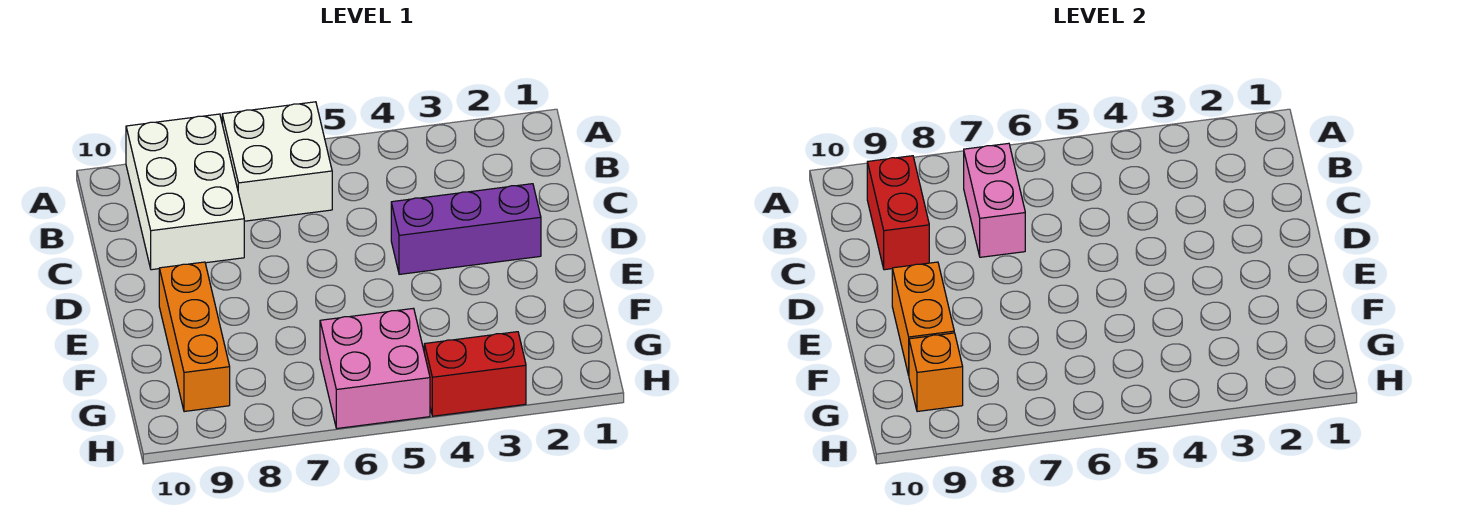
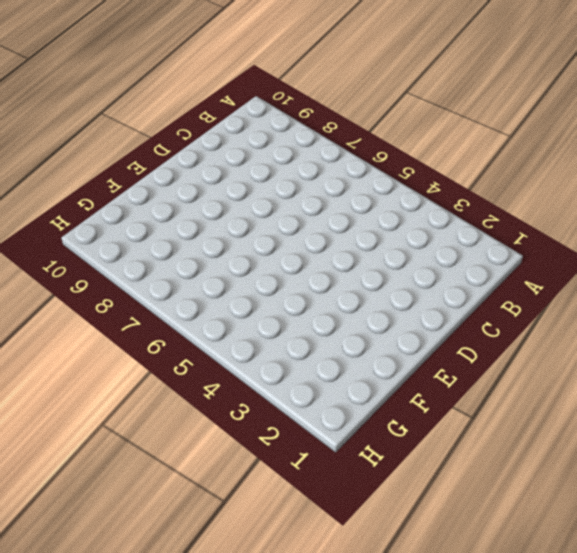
none -> white 2x2 brick [222,102,332,221]
none -> white 2x3 brick [126,114,244,270]

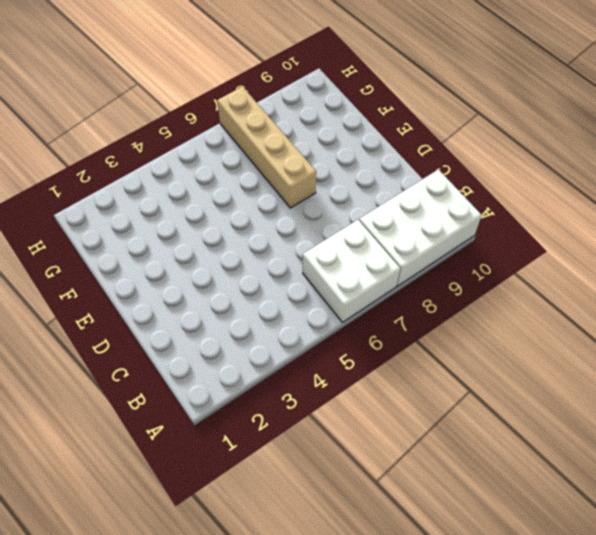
white 2x3 brick [359,169,482,286] -> white 2x3 brick turned to [126,114,244,270]
tan 1x4 brick [217,87,316,208] -> none
none -> purple 1x3 brick [391,184,541,274]
none -> orange 1x3 brick [159,262,230,412]

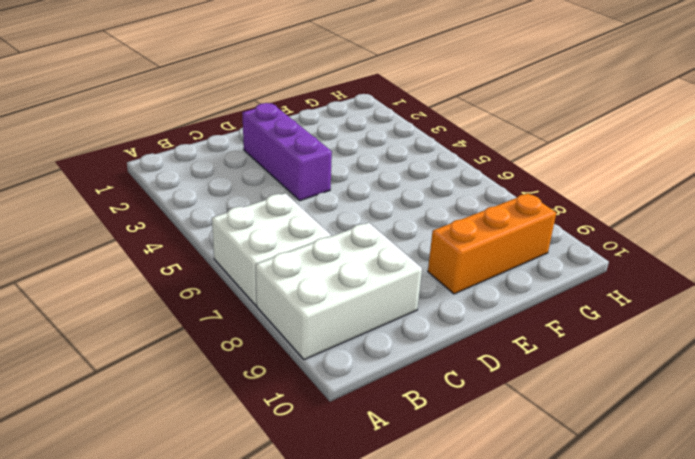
none -> pink 2x2 brick [320,308,430,428]
none -> red 1x2 brick [424,332,526,416]

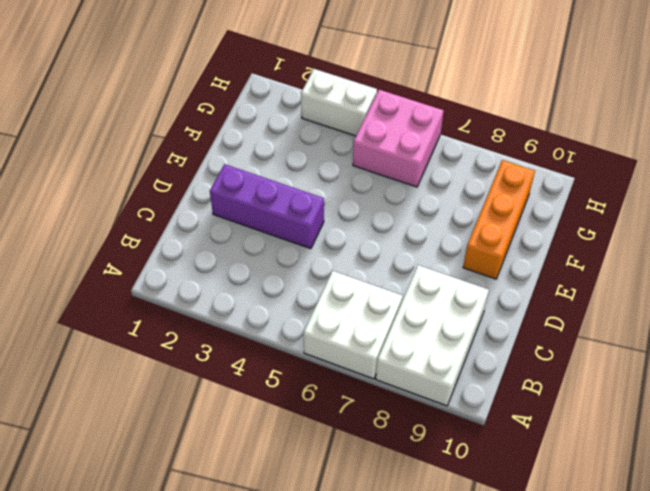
white 1x2 brick [301,69,377,136] -> red 1x2 brick [424,332,526,416]
none -> pink 1x2 brick [964,143,1025,257]
none -> red 1x2 brick [867,156,929,270]

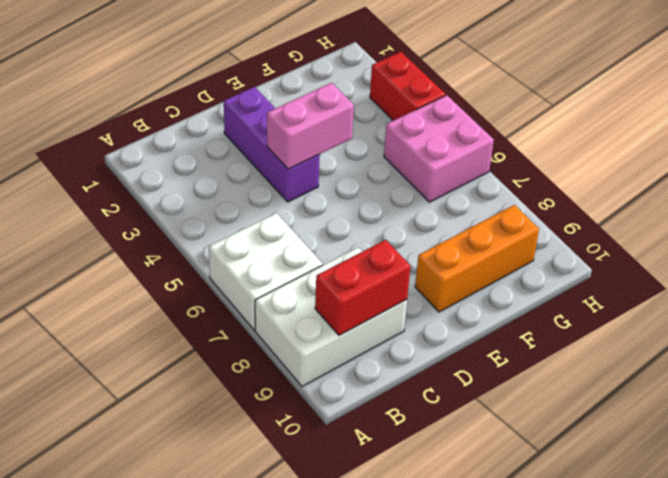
pink 1x2 brick [267,83,354,169] -> pink 1x2 brick moved to [964,143,1025,257]
none -> orange 1x2 brick [892,262,954,375]
none -> orange 1x1 brick [909,333,963,412]

